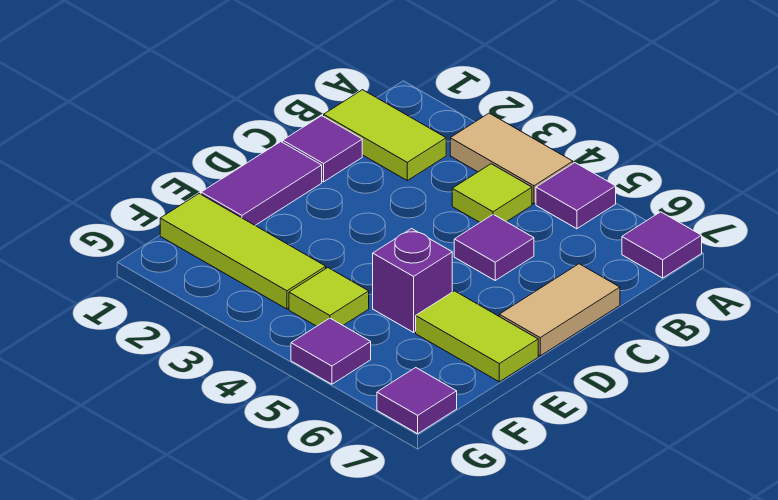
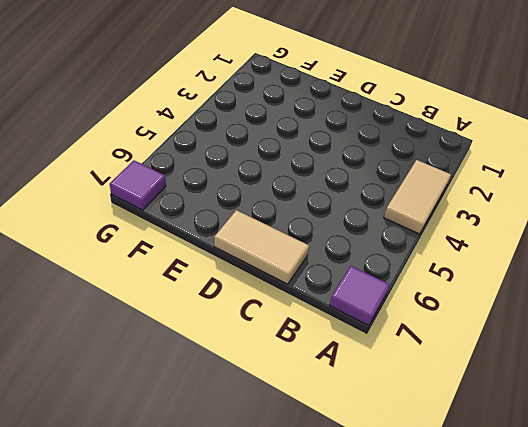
none -> purple 1x1 tile [536,163,616,229]
none -> lime 1x2 tile [324,90,446,180]
none -> lime 1x1 tile [452,164,532,222]

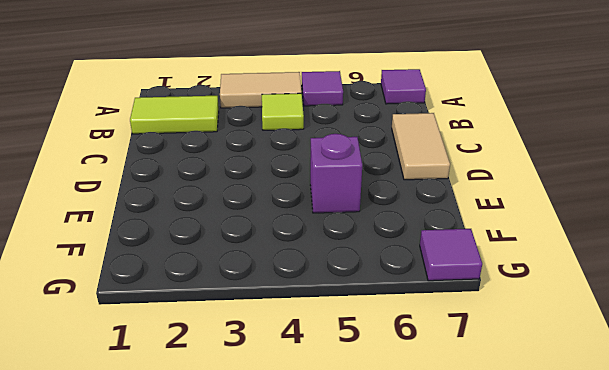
none -> purple 1x1 tile [283,116,362,182]
none -> purple 1x1 tile [454,214,534,280]
none -> purple 1x2 tile [201,142,322,225]

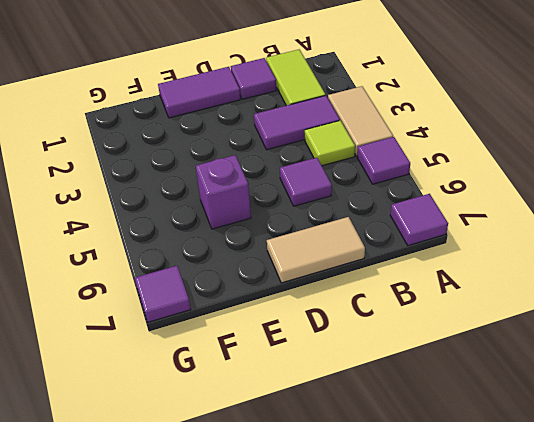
purple 1x2 tile [254,95,340,150] -> none
none -> lime 1x2 tile [416,291,538,382]
none -> lime 1x3 tile [160,194,326,309]
none -> lime 1x1 tile [289,268,369,326]

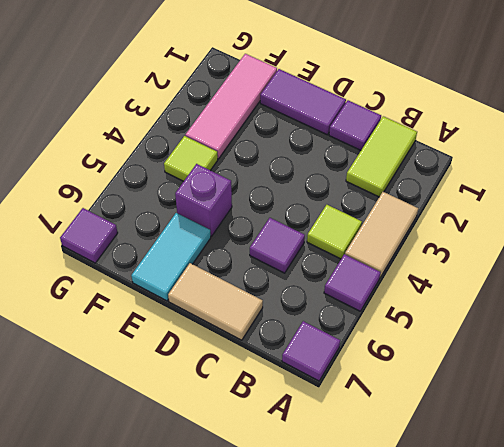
cyan 1x2 tile [131,213,211,301] -> lime 1x2 tile [416,291,538,382]
pink 1x3 tile [185,54,277,159] -> lime 1x3 tile [160,194,326,309]
none -> purple 1x1 tile [291,318,371,384]

